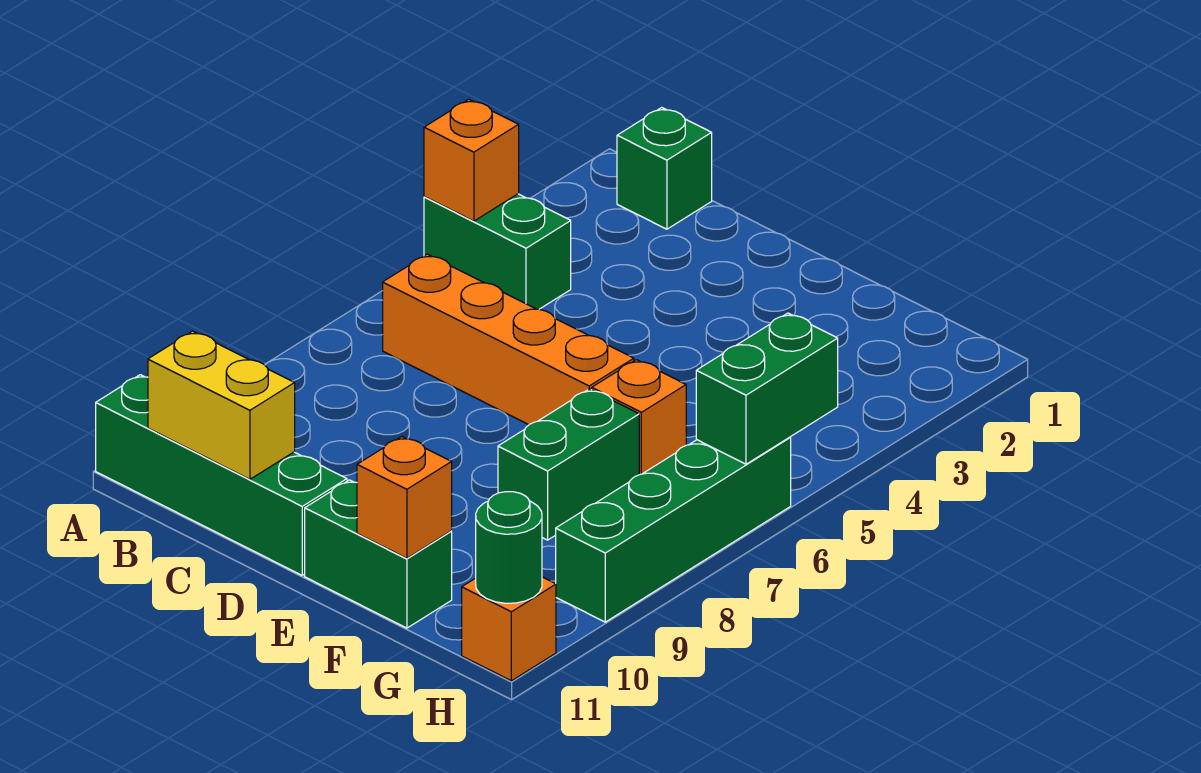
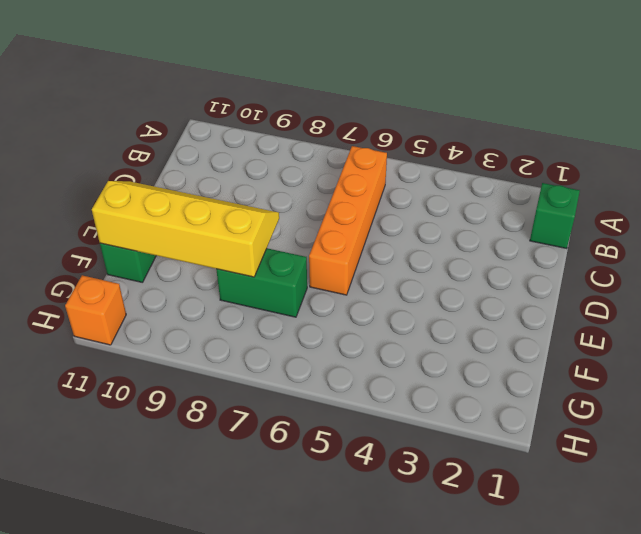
yellow 2x4 slope [92,181,279,277] -> orange 1x1 brick [357,437,452,558]
none -> green 1x2 brick [424,194,571,309]
none -> green 1x4 brick [96,375,347,575]
none -> orange 1x1 brick [592,360,686,475]

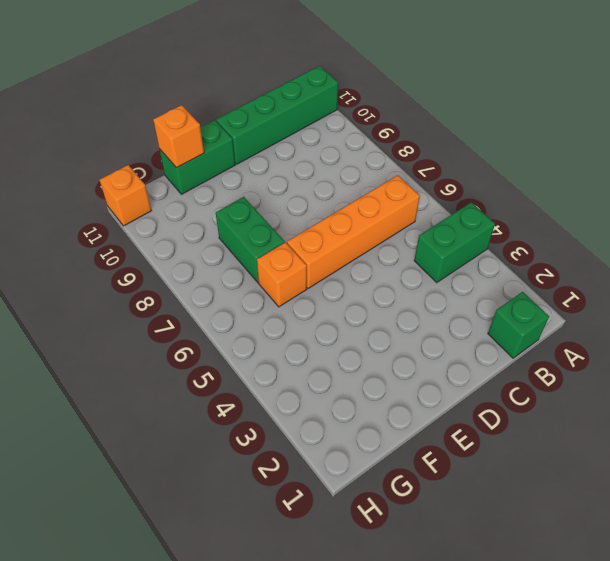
none -> green 1x4 brick [556,437,791,622]
none -> orange 1x1 brick [424,99,519,221]
none -> yellow 1x2 brick [148,331,295,479]

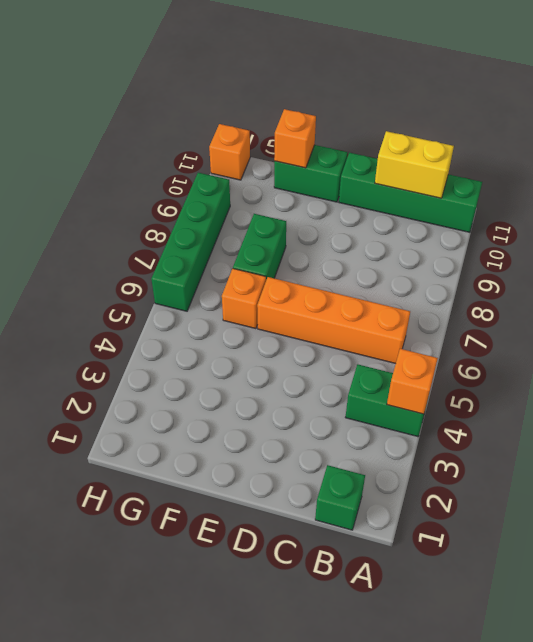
none -> green 1x2 brick [696,313,838,464]
none -> green 1x1 round brick [476,492,542,603]

